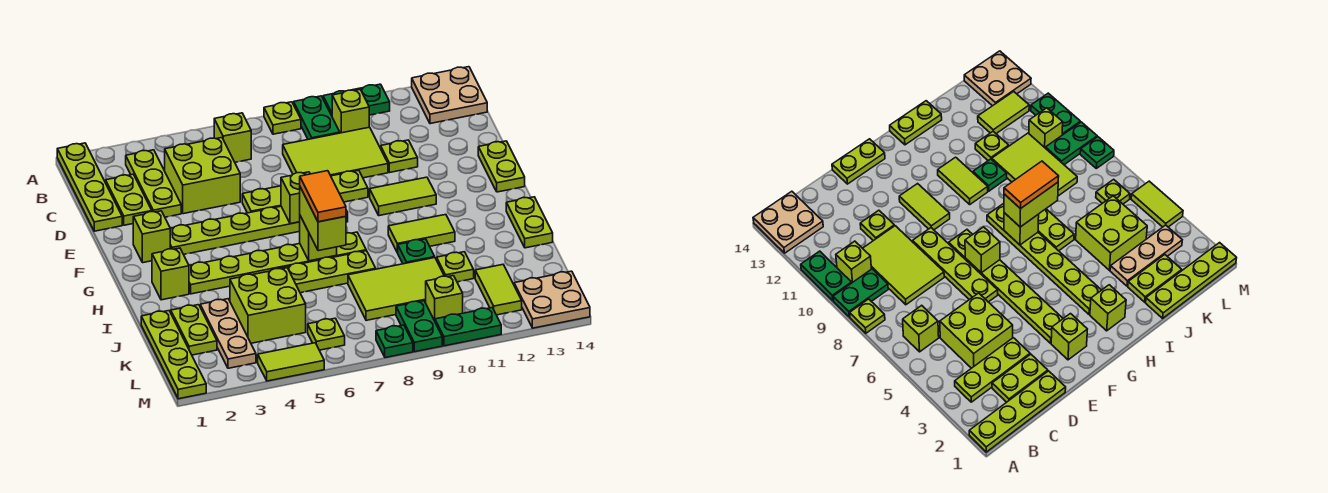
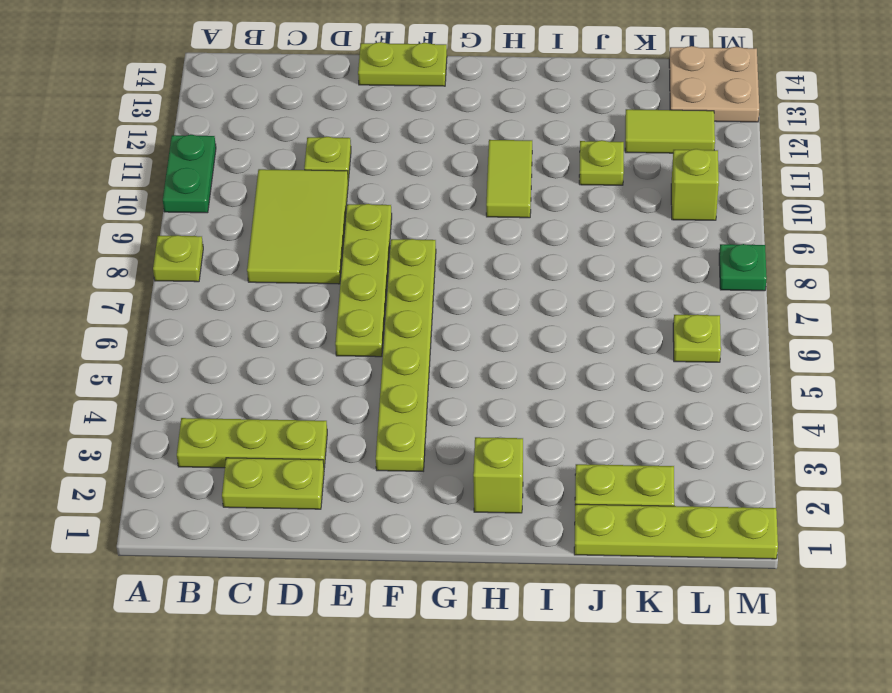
none -> lime 1x4 plate [57,143,122,231]
none -> green 1x2 plate [294,96,340,139]
none -> tan 2x2 plate [412,67,487,124]
none -> lime 1x1 brick [214,113,251,162]

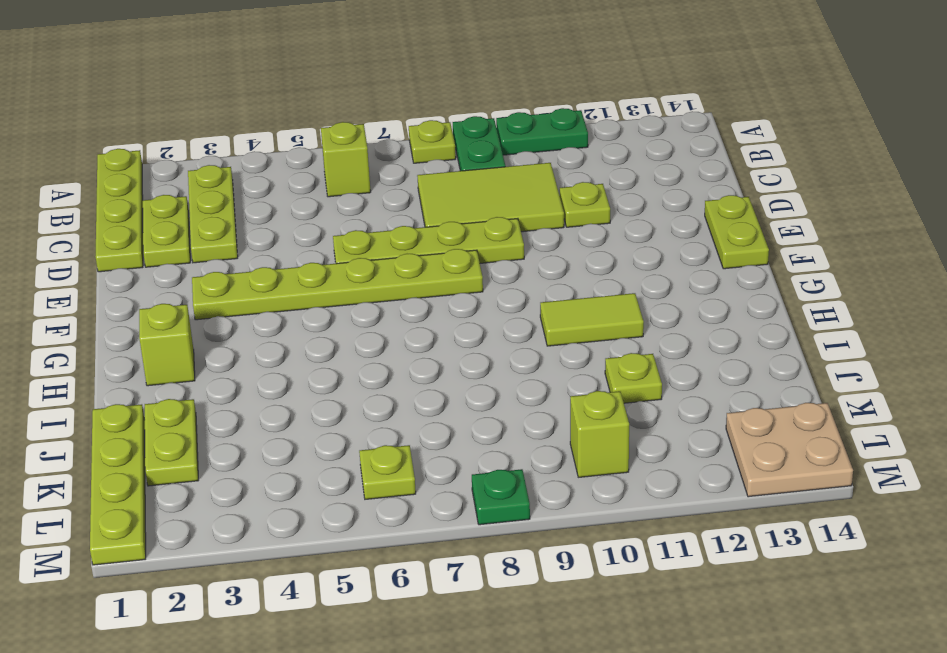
none -> tan 2x2 plate [412,67,487,124]
none -> lime 1x1 brick [332,90,369,133]
none -> lime 2x2 brick [165,138,240,214]
none -> lime 1x1 brick [133,211,170,263]

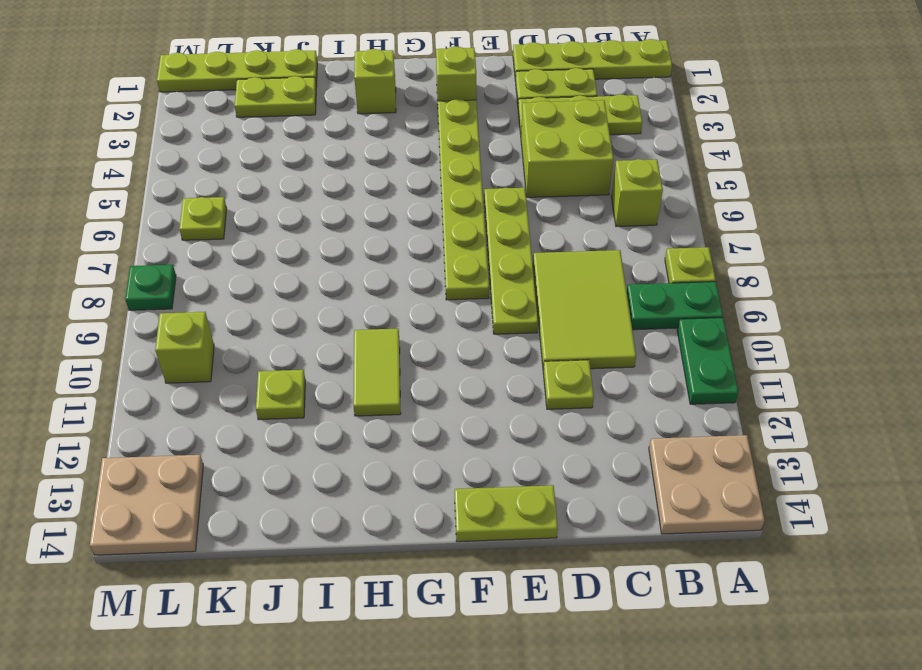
none -> lime 1x1 brick [332,90,369,133]
none -> lime 1x2 tile [370,177,436,216]
none -> lime 1x6 plate [189,232,366,294]
none -> lime 1x2 plate [506,197,553,248]

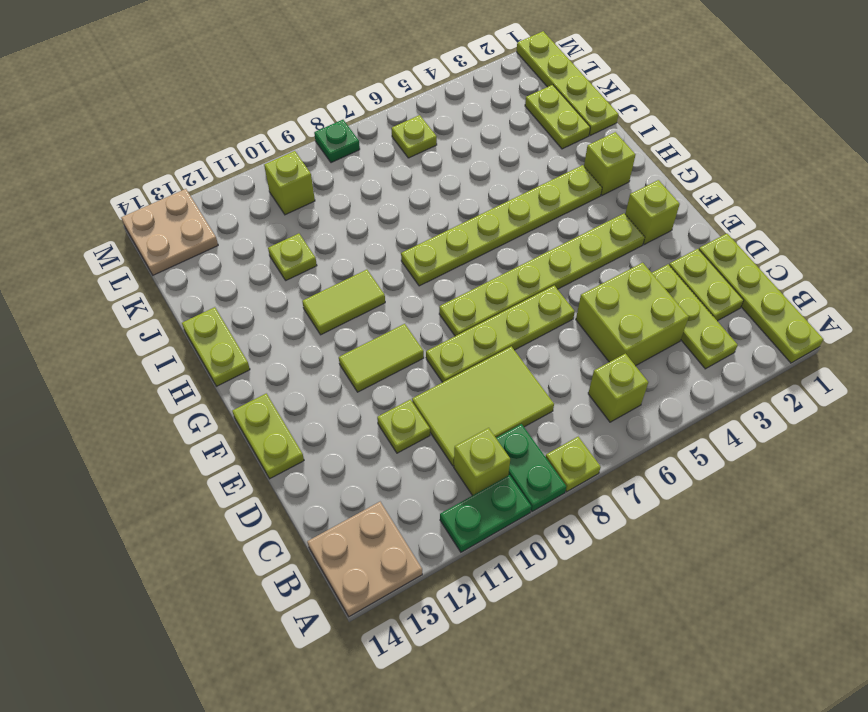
none -> lime 1x3 plate [280,251,376,293]
none -> green 1x1 plate [398,239,435,264]
none -> tan 1x3 plate [200,299,256,368]
none -> lime 2x2 brick [230,268,306,343]

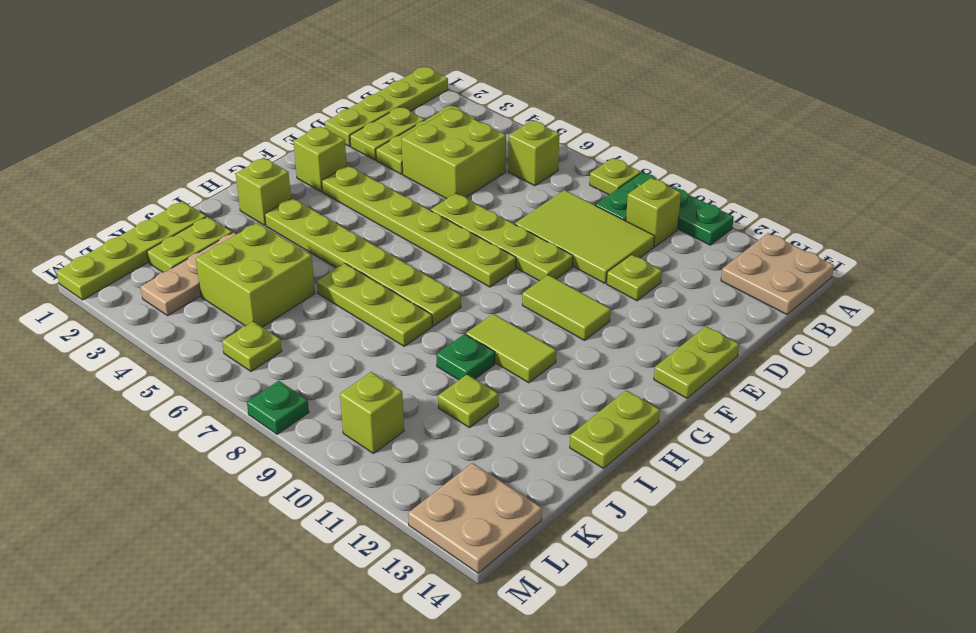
none -> lime 2x3 tile [348,258,444,320]
none -> lime 1x2 tile [475,265,522,315]
none -> green 1x2 plate [396,301,442,352]
none -> lime 1x2 tile [258,343,324,381]

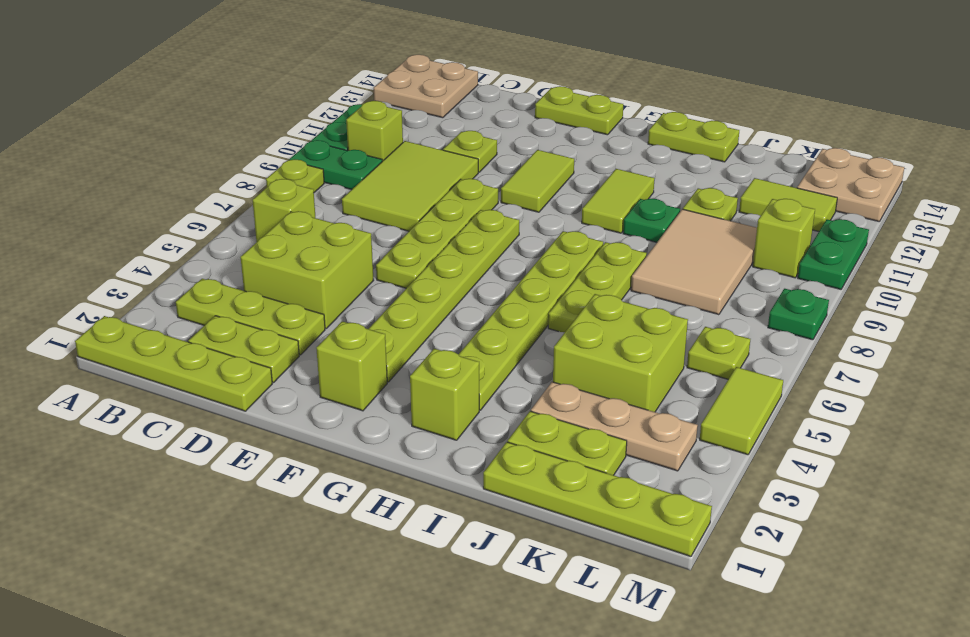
tan 2x3 tile [631,209,757,315] -> lime 2x3 tile [348,258,444,320]
none -> green 1x2 plate [396,301,442,352]
none -> lime 1x1 brick [281,172,310,224]
none -> lime 1x1 brick [300,216,337,261]
none -> lime 1x2 brick [300,187,346,251]

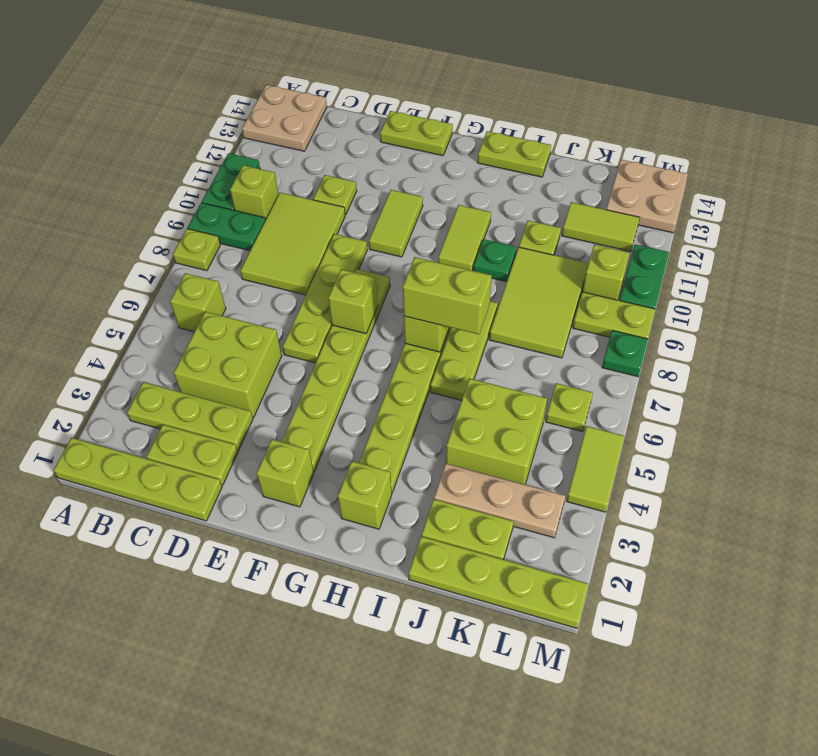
lime 1x2 plate [573,292,655,339] -> green 1x2 plate [396,301,442,352]
none -> orange 1x2 tile [300,171,346,222]

